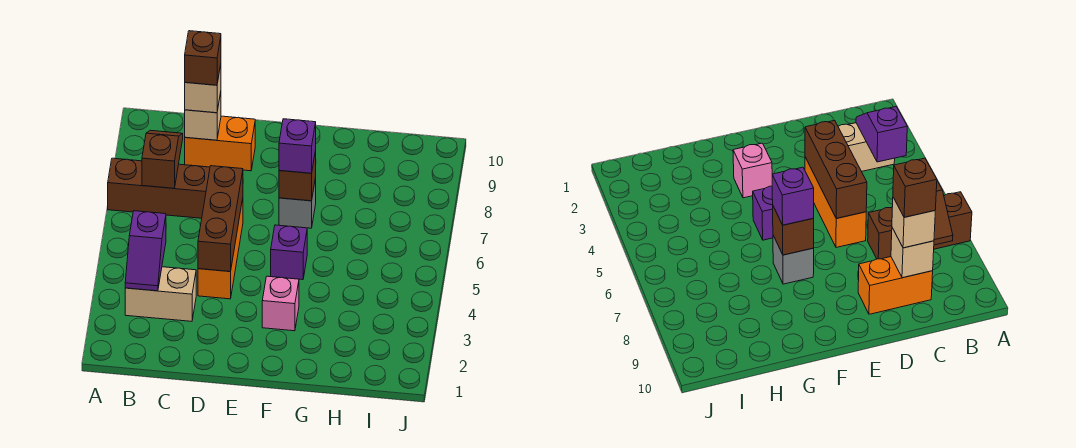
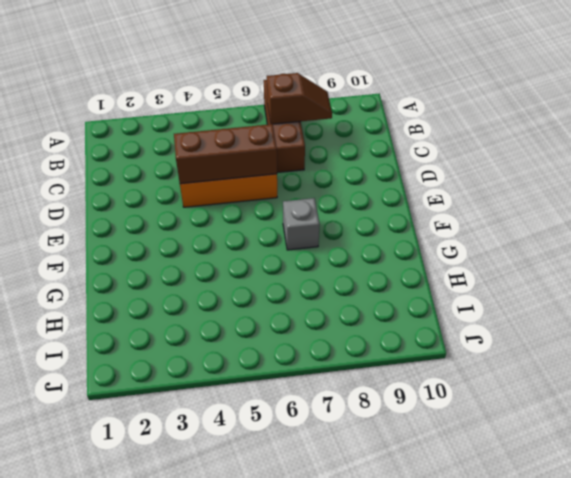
none -> tan 1x2 brick [125,267,196,321]
none -> orange 1x2 brick [185,116,255,171]
none -> pink 1x1 brick [262,276,299,331]

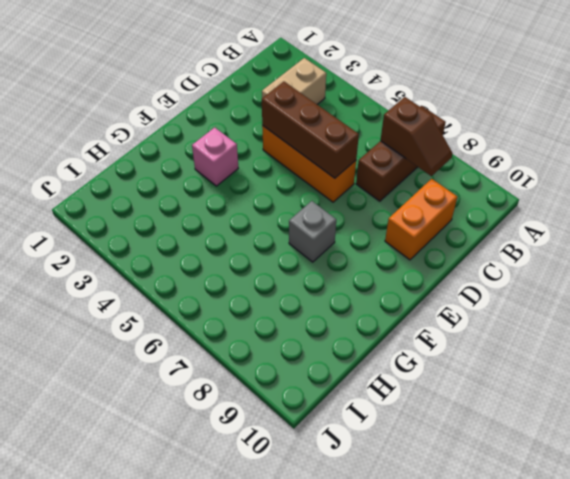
none -> purple 1x1 brick [271,225,307,280]
none -> purple 1x2 slope [125,211,166,291]
none -> tan 1x1 brick [185,92,221,140]

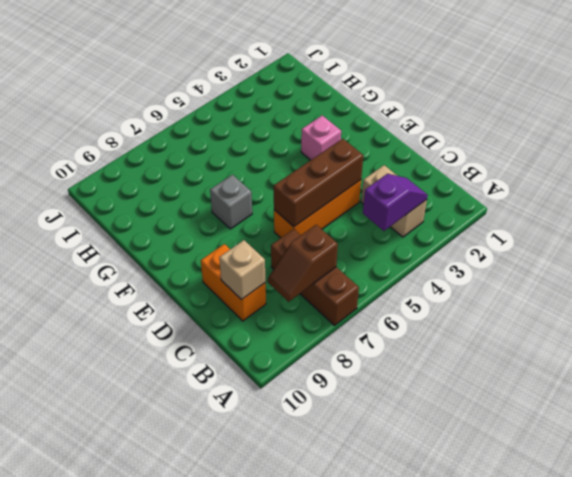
none -> purple 1x1 brick [271,225,307,280]
none -> brown 1x1 brick [279,150,316,201]
none -> tan 1x1 brick [185,65,221,113]

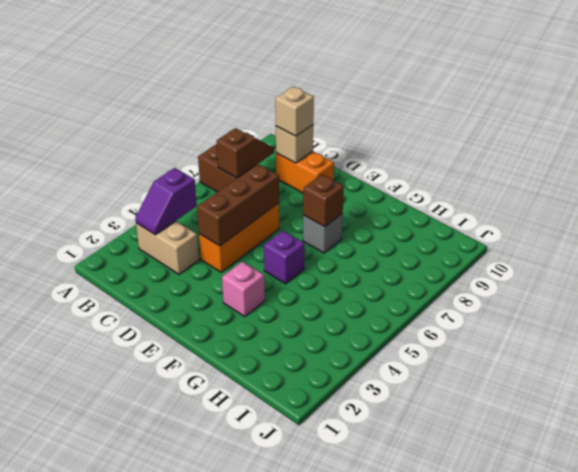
none -> purple 1x1 brick [279,119,316,173]
none -> brown 1x1 brick [185,31,221,85]

